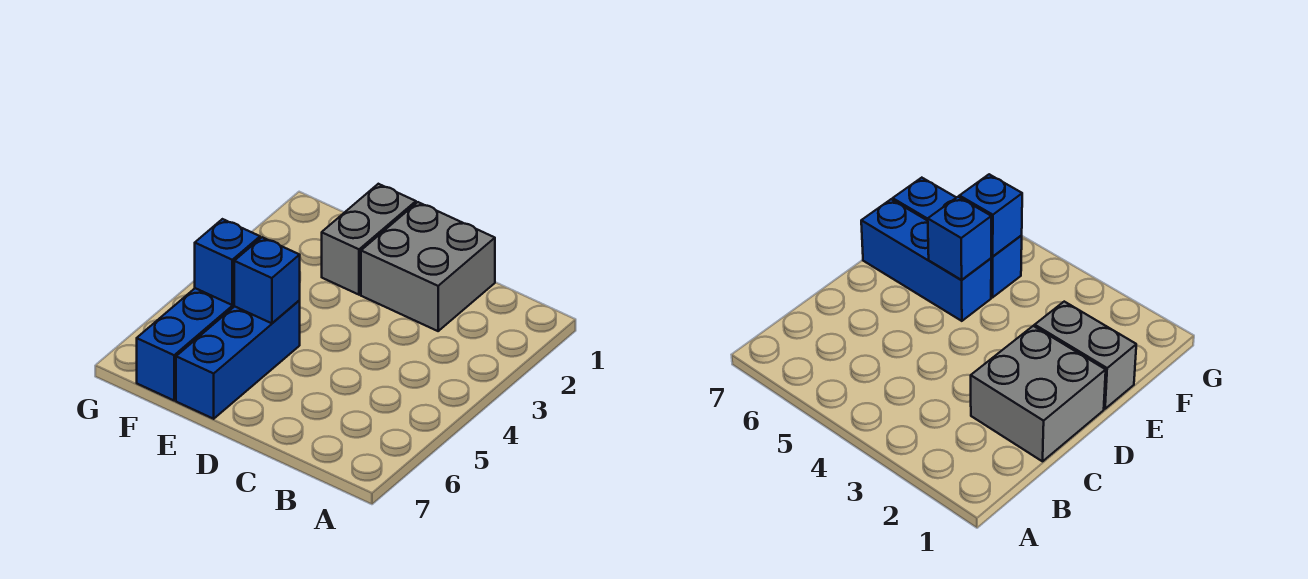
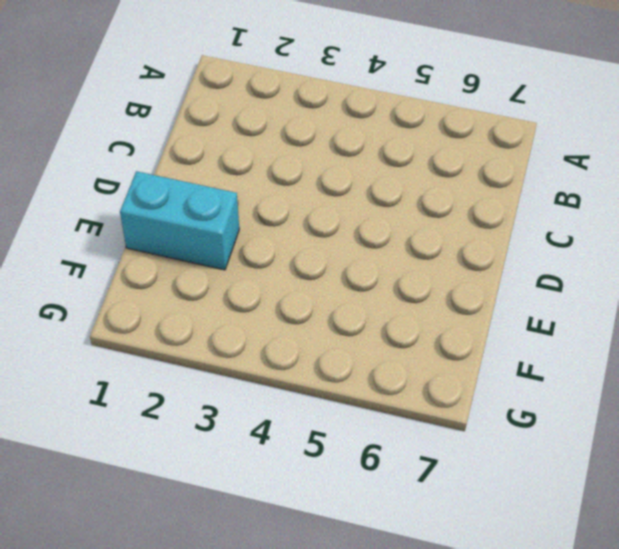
cyan 1x2 brick [120,171,239,270] -> grey 1x2 brick [322,184,416,295]
none -> grey 2x2 brick [361,202,495,331]
none -> blue 1x3 brick [176,301,300,419]

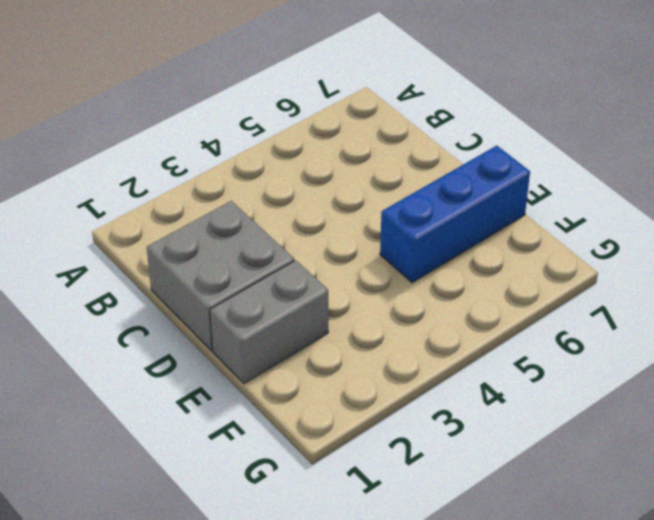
none -> blue 1x3 brick [137,288,234,400]
none -> blue 1x1 brick [234,237,300,323]

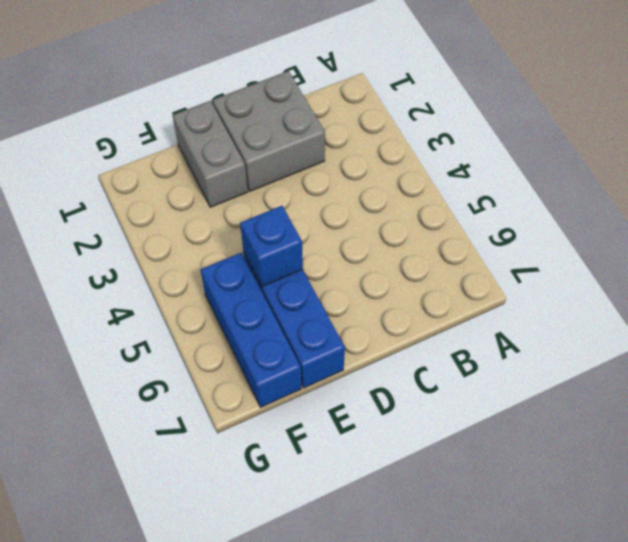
none -> blue 1x1 brick [195,219,260,305]

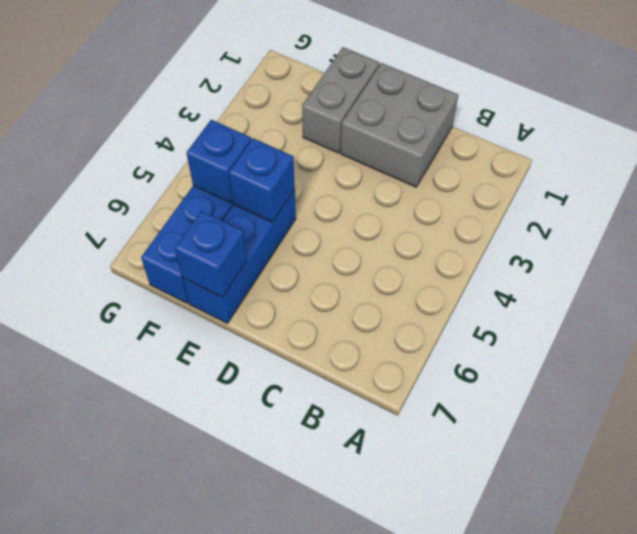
blue 1x1 brick [175,211,247,297] -> none

